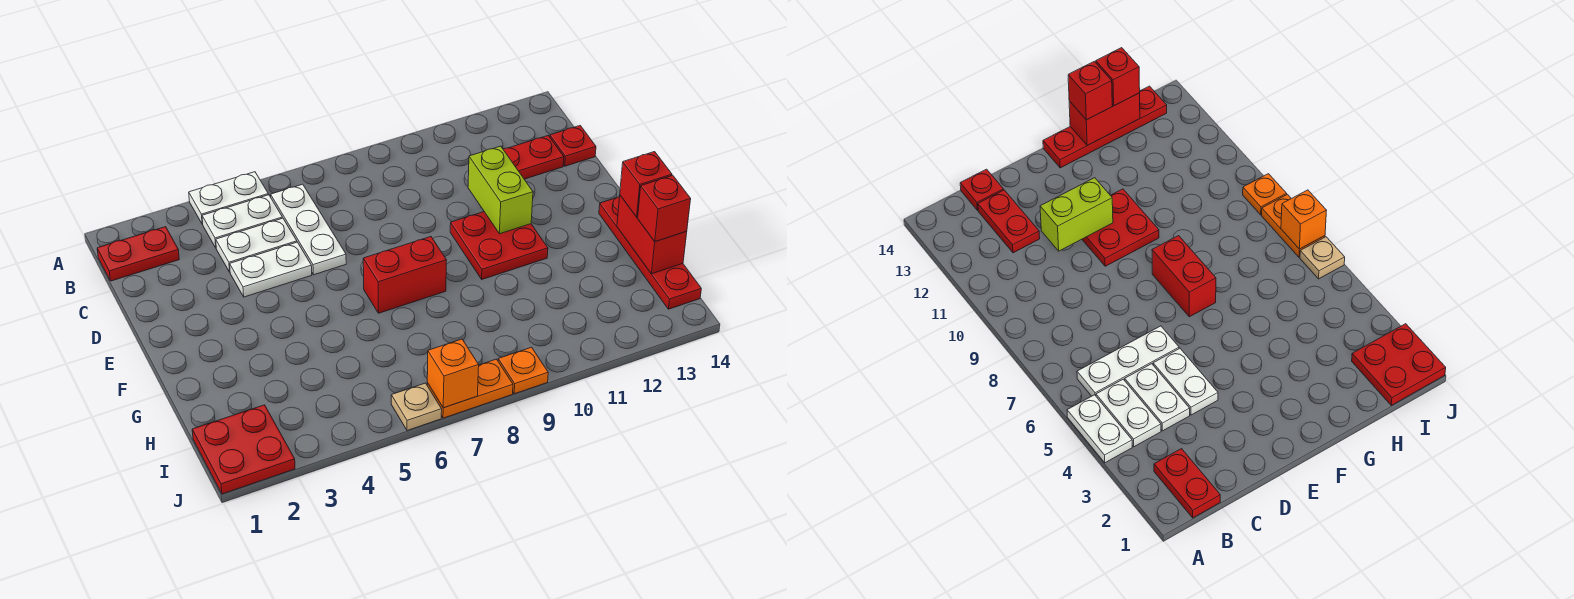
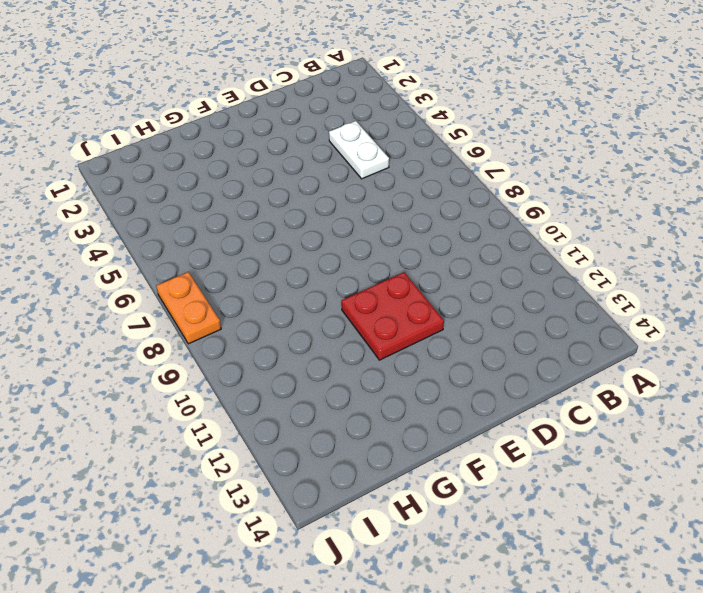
none -> white 1x2 plate [189,172,268,224]
none -> red 1x2 plate [97,227,179,281]
none -> white 1x2 plate [202,195,282,248]

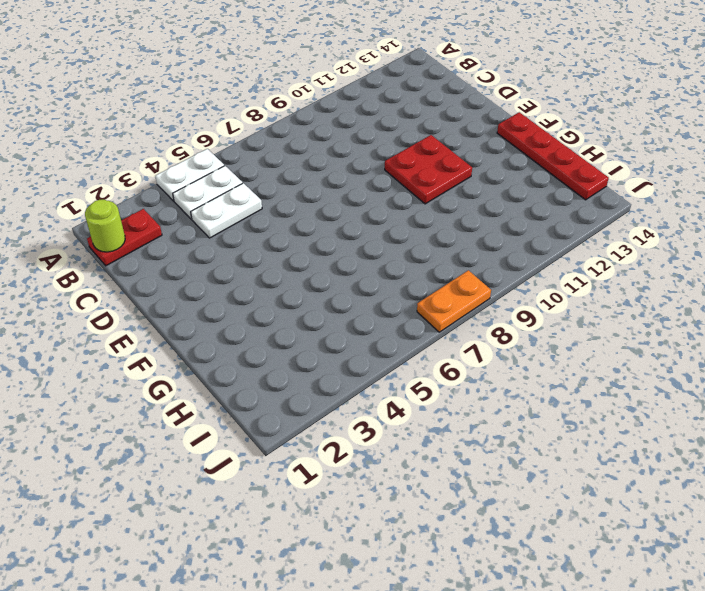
lime 1x1 round brick [85,200,125,252] -> none
none -> white 1x3 plate [271,184,346,275]
none -> red 1x2 plate [503,136,564,179]
none -> red 1x1 plate [550,126,596,166]

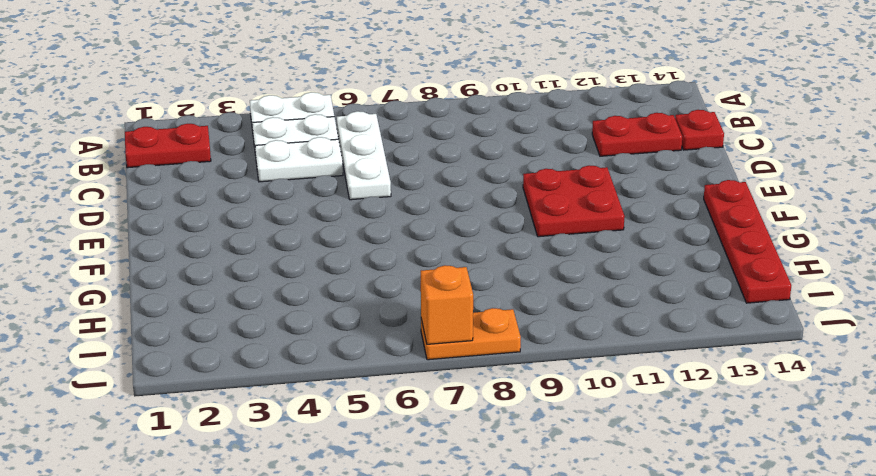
none -> white 1x2 plate [230,242,312,297]
none -> red 1x2 brick [363,237,447,313]
none -> red 2x2 plate [192,405,295,494]

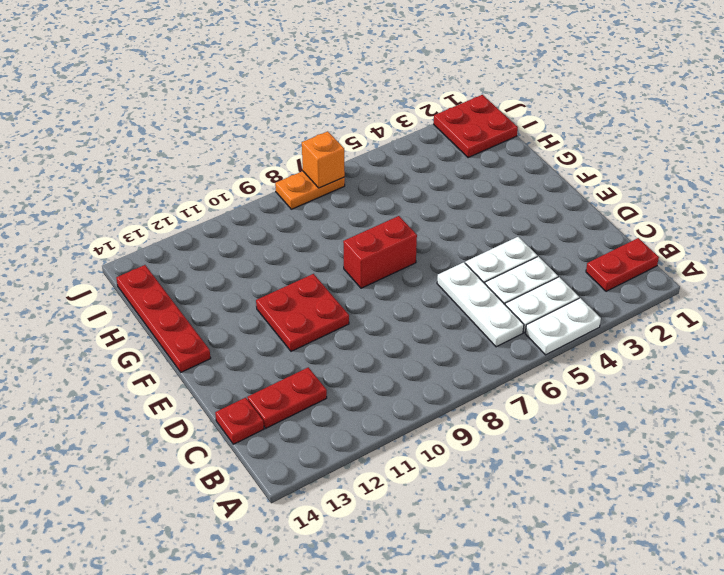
none -> tan 1x1 plate [391,383,442,431]
none -> orange 1x1 plate [498,347,548,394]
none -> lime 1x2 brick [468,146,533,234]

